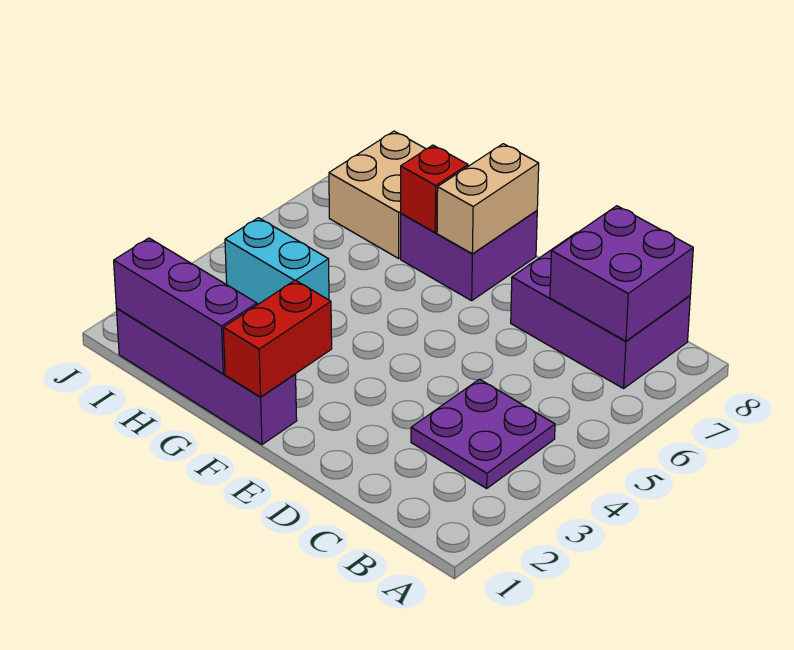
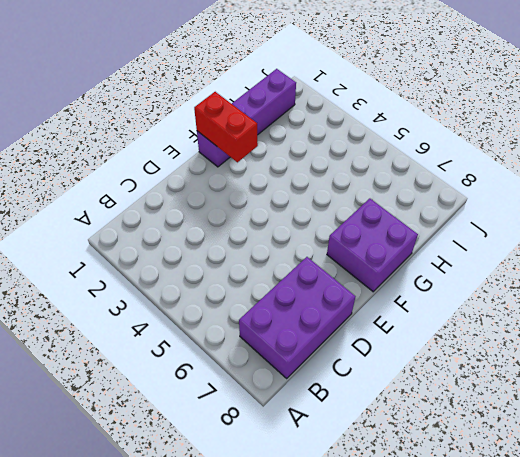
none -> purple 2x2 plate [411,379,555,488]
none -> cyan 1x2 brick [225,218,329,304]

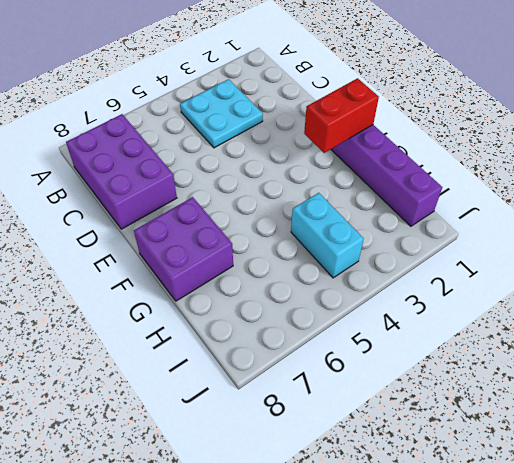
cyan 2x2 plate [180,79,263,148] -> purple 2x2 plate [411,379,555,488]
none -> tan 2x2 brick [329,131,426,258]
none -> purple 2x2 brick [550,206,693,341]

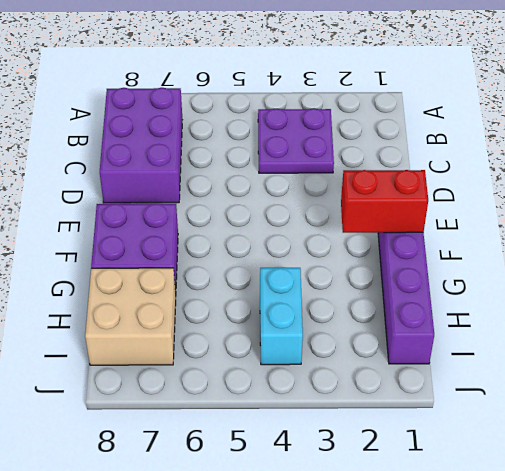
none -> purple 2x2 brick [550,206,693,341]
none -> tan 1x2 brick [437,144,539,254]

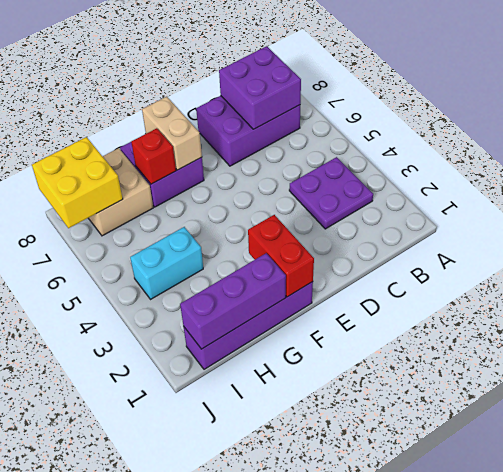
yellow 2x2 brick [32,137,123,228] -> none

